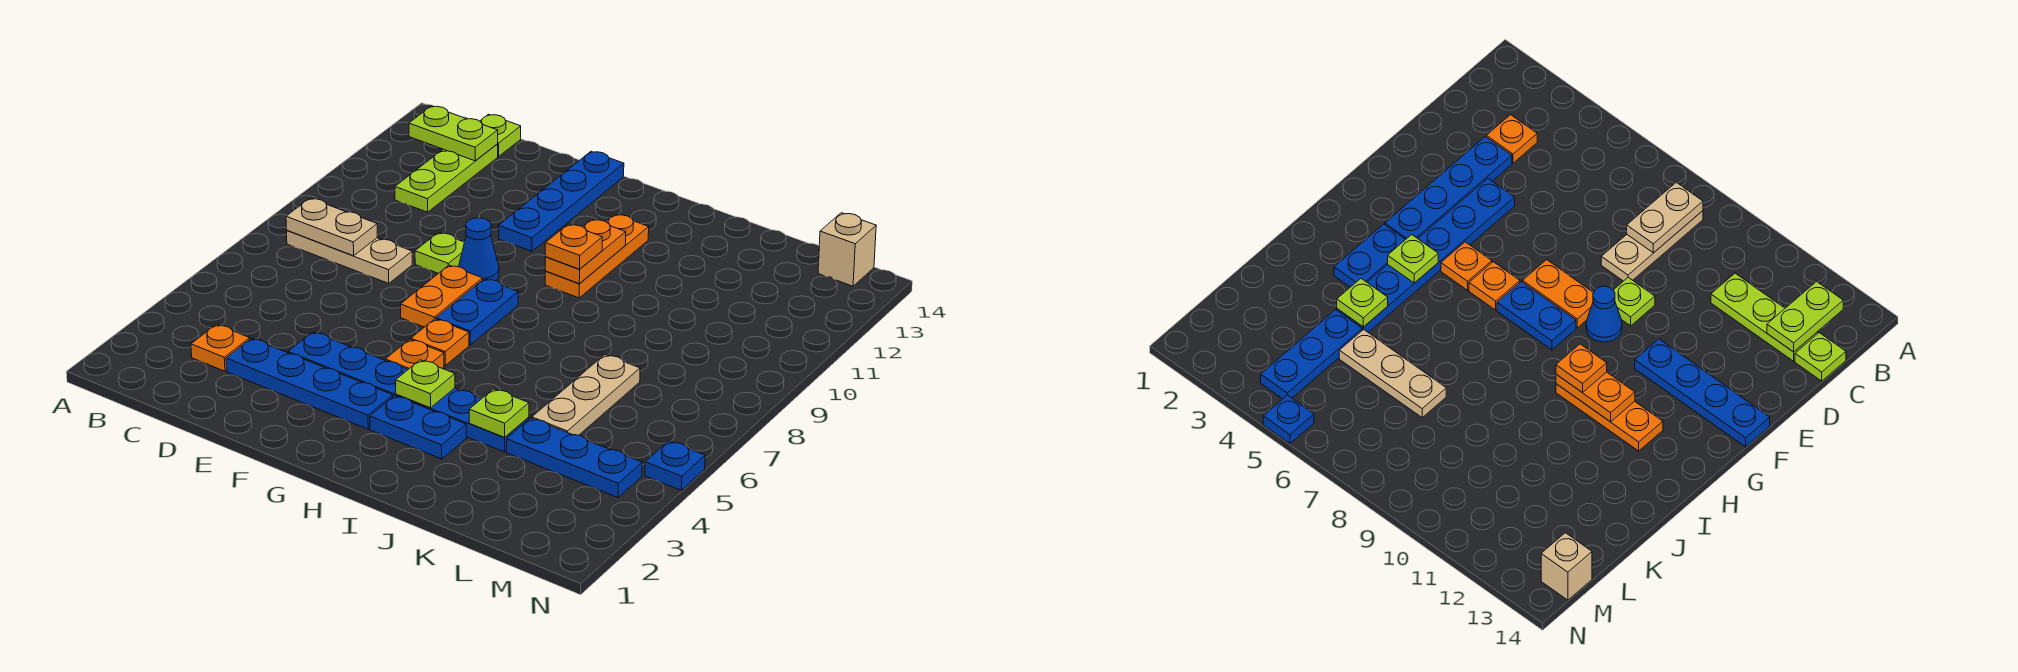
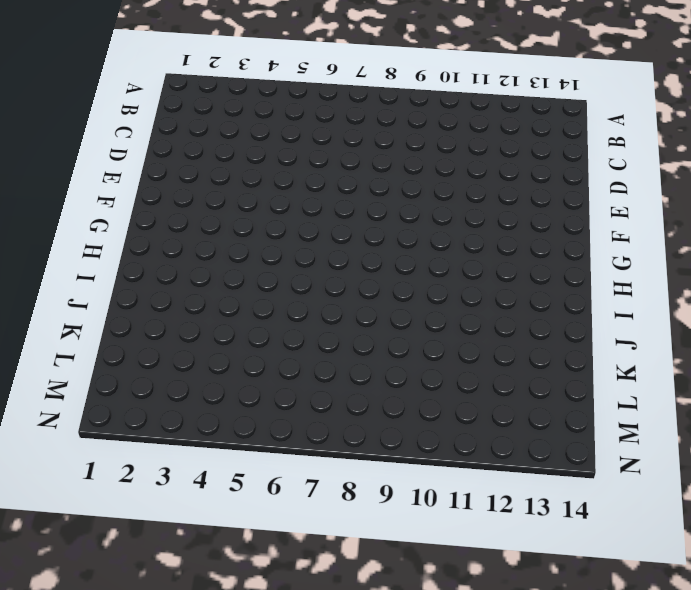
none -> tan 1x3 plate [287,230,412,283]
none -> orange 1x1 plate [191,324,250,371]
none -> lime 1x3 plate [395,144,498,212]

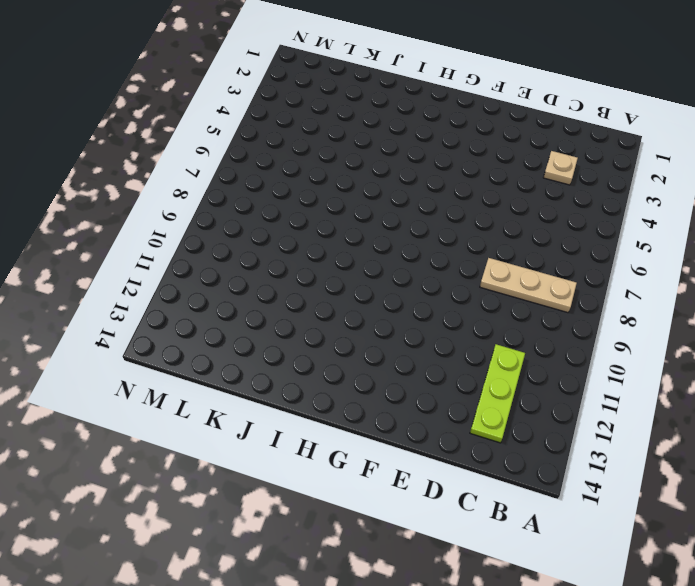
tan 1x1 plate [543,151,578,185] -> orange 1x1 plate [191,324,250,371]
none -> lime 1x1 plate [480,114,521,156]
none -> blue 1x4 plate [226,338,393,429]
none -> blue 1x6 plate [288,332,529,452]

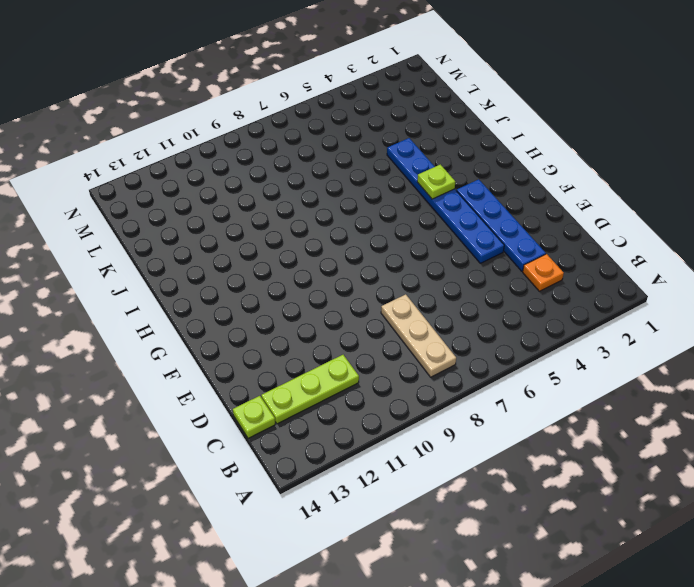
none -> lime 1x1 plate [415,233,464,274]
none -> orange 1x2 plate [400,265,483,327]
none -> blue 1x1 cone [459,218,499,281]

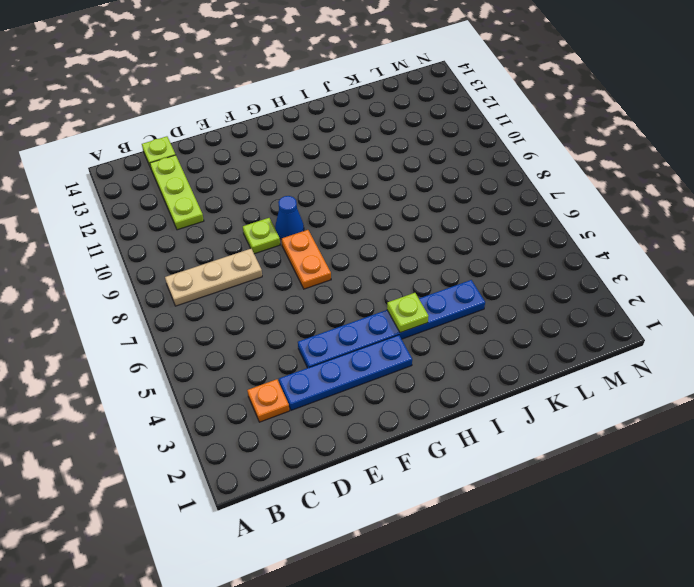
none -> blue 1x4 plate [499,151,624,251]
none -> orange 1x1 plate [385,339,444,369]
none -> orange 1x1 plate [411,319,469,365]

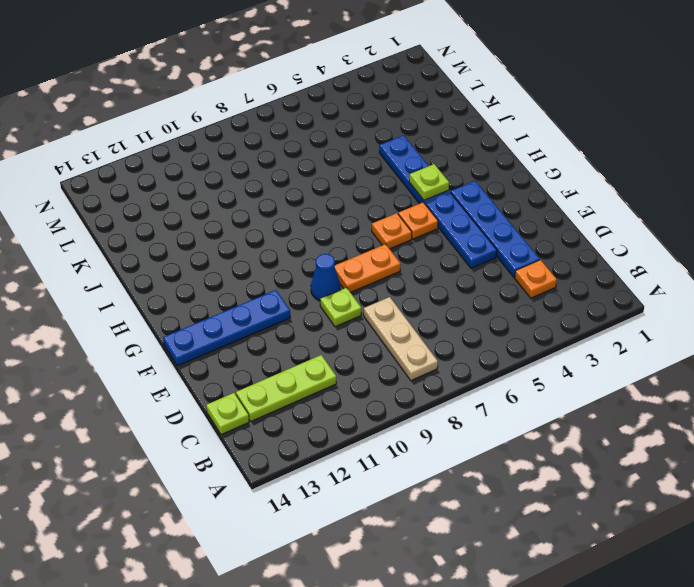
none -> blue 1x2 plate [436,279,518,345]
none -> blue 1x2 plate [370,396,466,459]
none -> orange 1x3 plate [545,214,649,298]

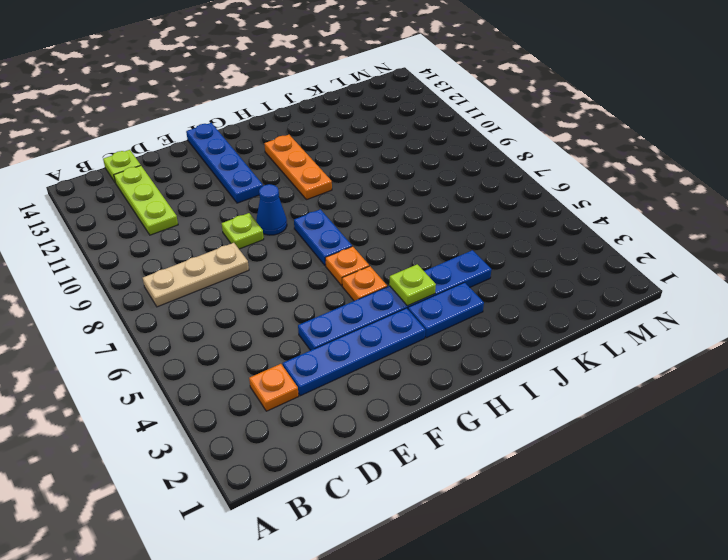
none -> orange 1x2 plate [400,265,483,327]
none -> blue 1x3 plate [507,418,642,497]
none -> tan 1x3 plate [532,355,640,435]

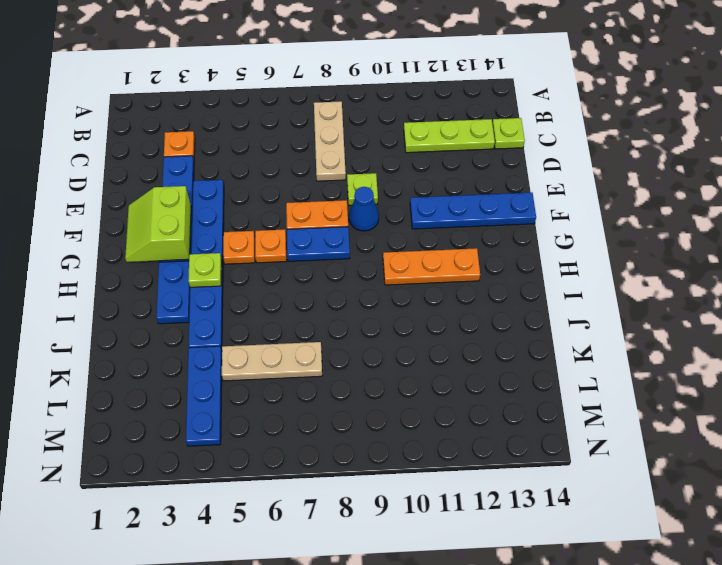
lime 2x2 slope [125,186,191,262] -> none
none -> tan 1x1 brick [818,213,876,286]
none -> blue 1x1 plate [645,441,705,490]
none -> tan 1x2 plate [286,198,377,256]

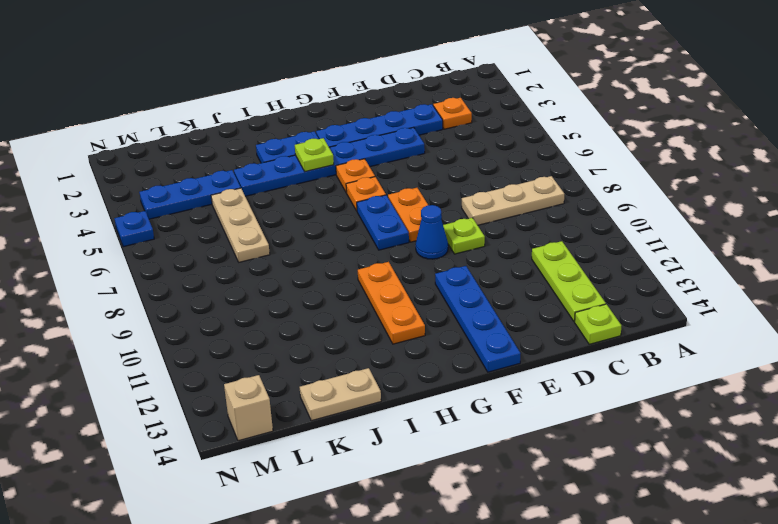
tan 1x2 plate [300,368,381,421] -> tan 1x2 plate moved to [286,198,377,256]
none -> lime 1x2 plate [409,106,498,161]
none -> orange 1x2 plate [545,219,626,283]
none -> lime 1x1 plate [469,389,529,437]

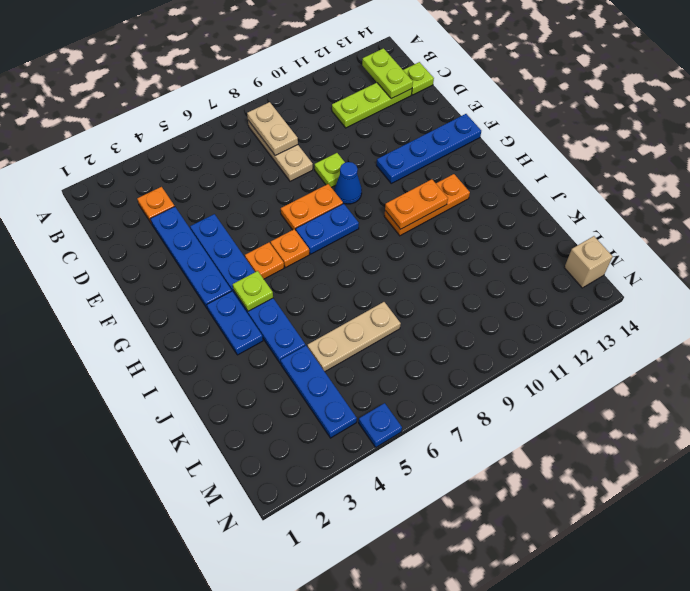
none -> lime 1x1 plate [469,389,529,437]
none -> orange 1x1 plate [545,224,602,269]

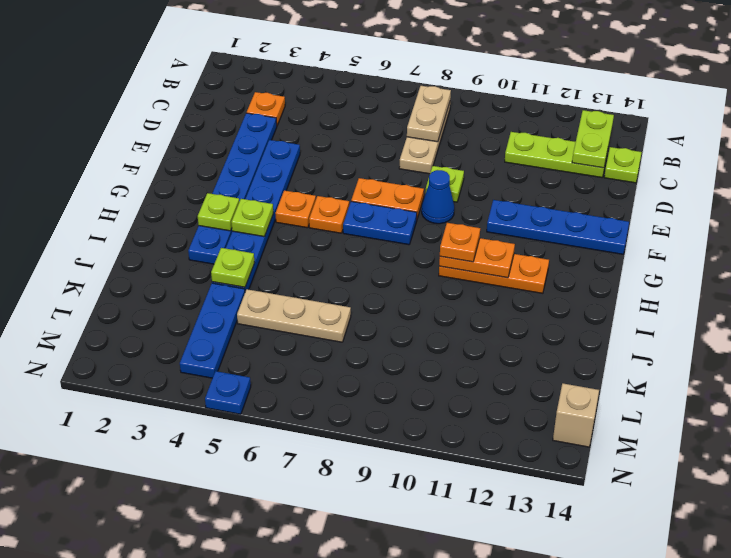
lime 1x1 plate [198,193,239,231] -> none

